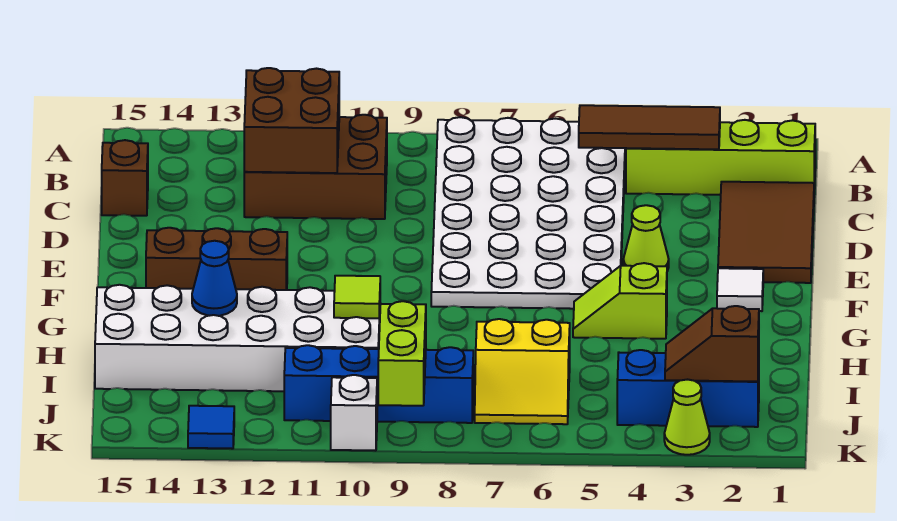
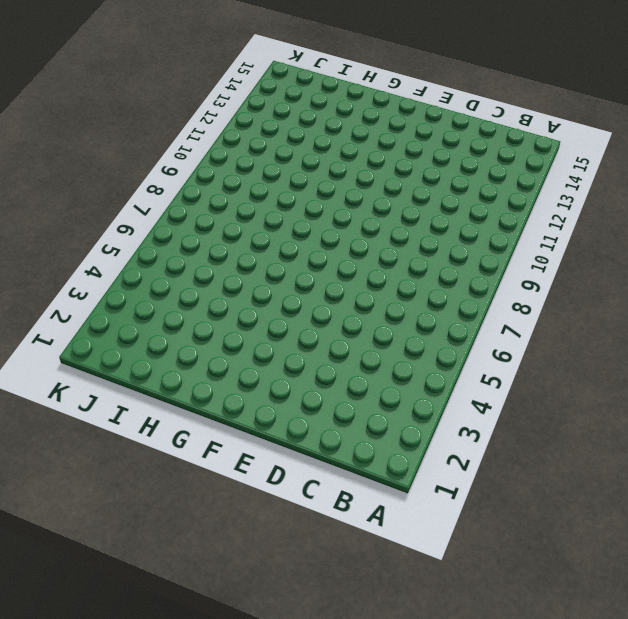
none -> white 4x6 plate [431,117,626,309]
none -> lime 1x4 brick [626,120,815,195]
none -> brown 2x3 brick [244,115,387,219]

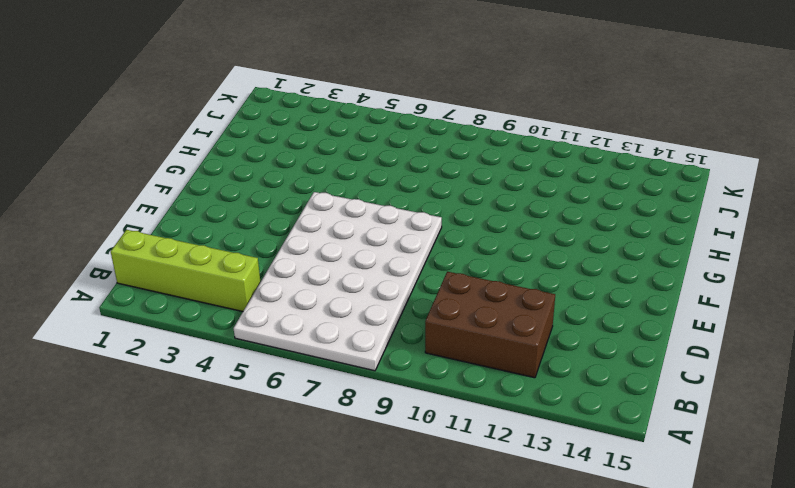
none -> brown 2x3 tile [718,182,814,283]
none -> brown 1x1 brick [102,140,148,216]
none -> lime 1x1 cone [623,205,669,271]

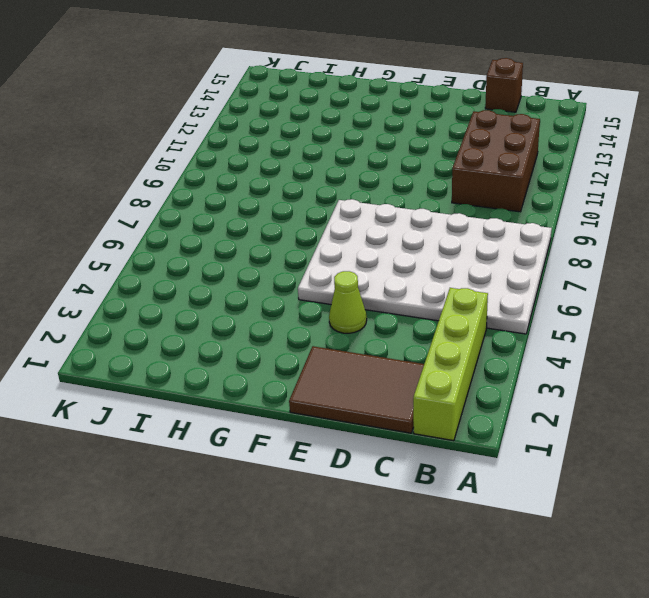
none -> white 1x1 tile [717,268,763,311]
none -> brown 1x3 brick [146,228,287,290]
none -> lime 1x2 slope [573,263,667,339]

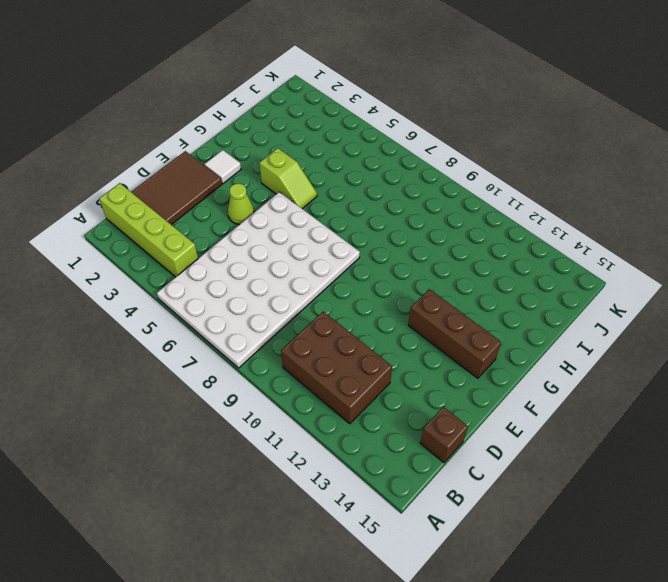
none -> white 2x6 brick [95,285,380,391]
none -> yellow 2x2 slope [475,319,570,424]
none -> blue 1x3 brick [617,350,759,427]

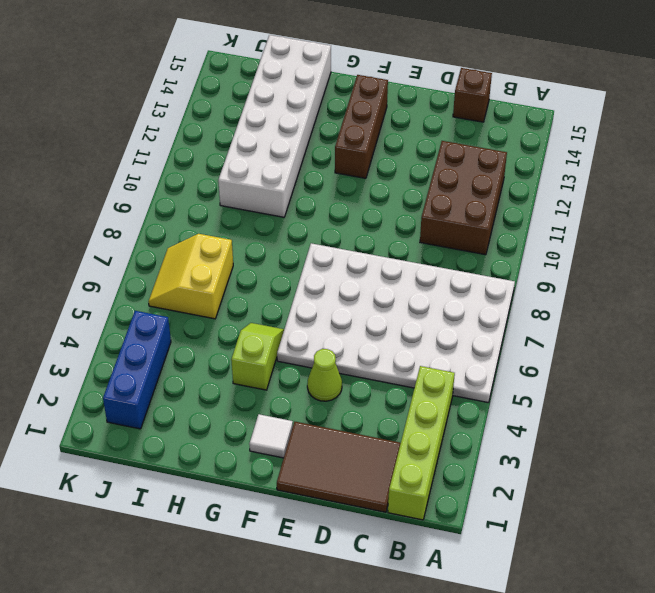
none -> blue 1x4 brick [284,345,473,423]
none -> lime 1x1 cone [664,380,710,455]
none -> white 1x1 brick [331,375,377,451]

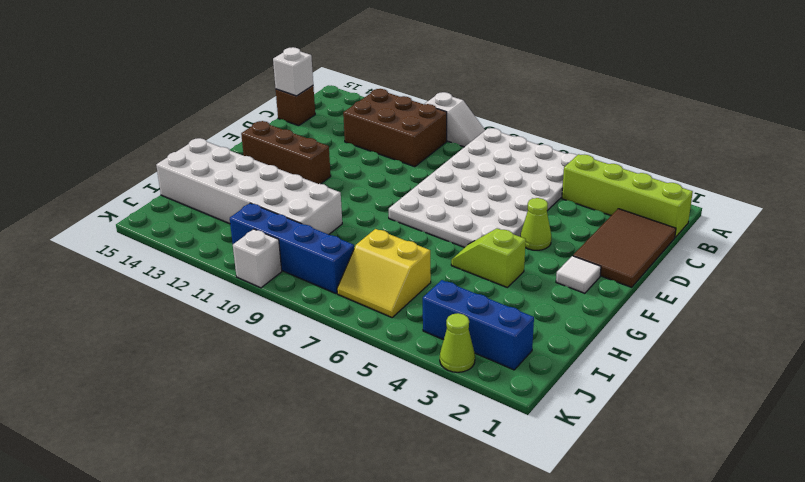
white 1x2 slope [425,92,485,147] -> none
white 1x1 brick [273,47,313,96] -> none
none -> blue 1x1 tile [188,406,234,449]
none -> brown 1x3 tile [579,105,720,149]
none -> brown 2x2 brick [244,68,339,173]

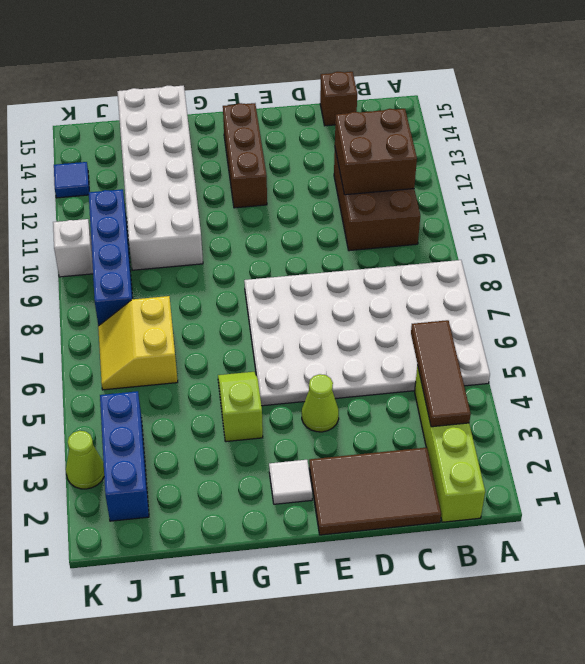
none -> lime 1x1 tile [334,276,380,318]
none -> blue 1x1 cone [192,241,237,316]
none -> brown 1x2 slope [665,306,759,382]

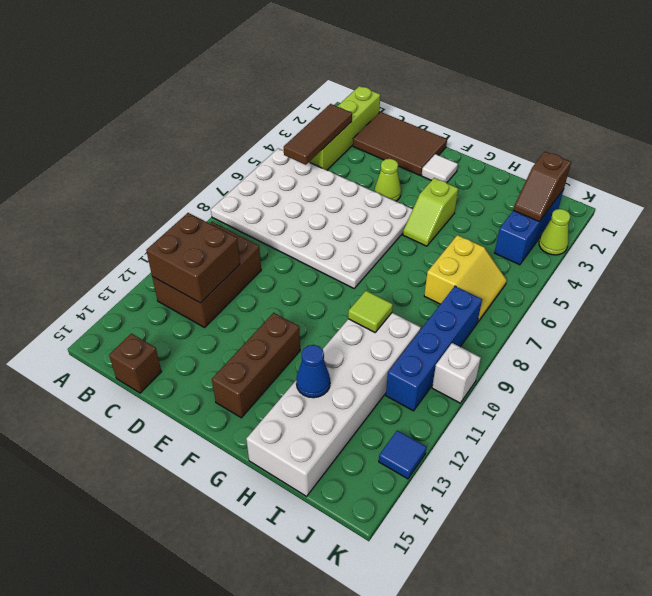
none -> lime 1x2 brick [378,301,426,406]

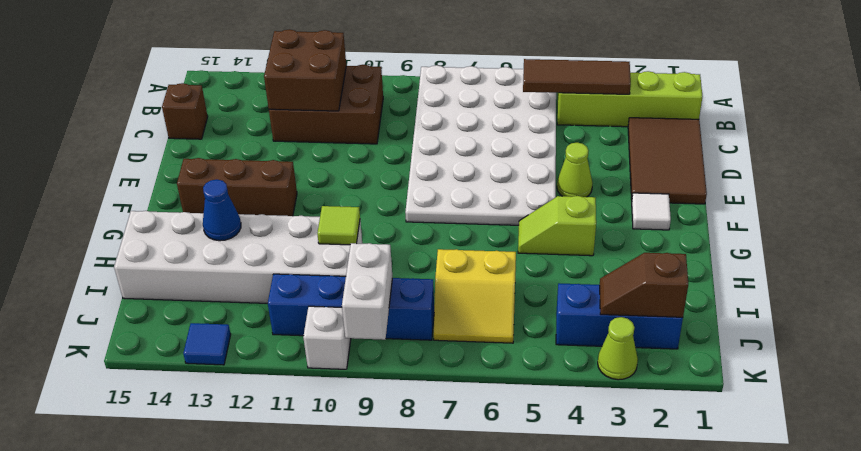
white 1x2 brick [342,243,392,340] -> lime 1x2 brick [378,301,426,406]

